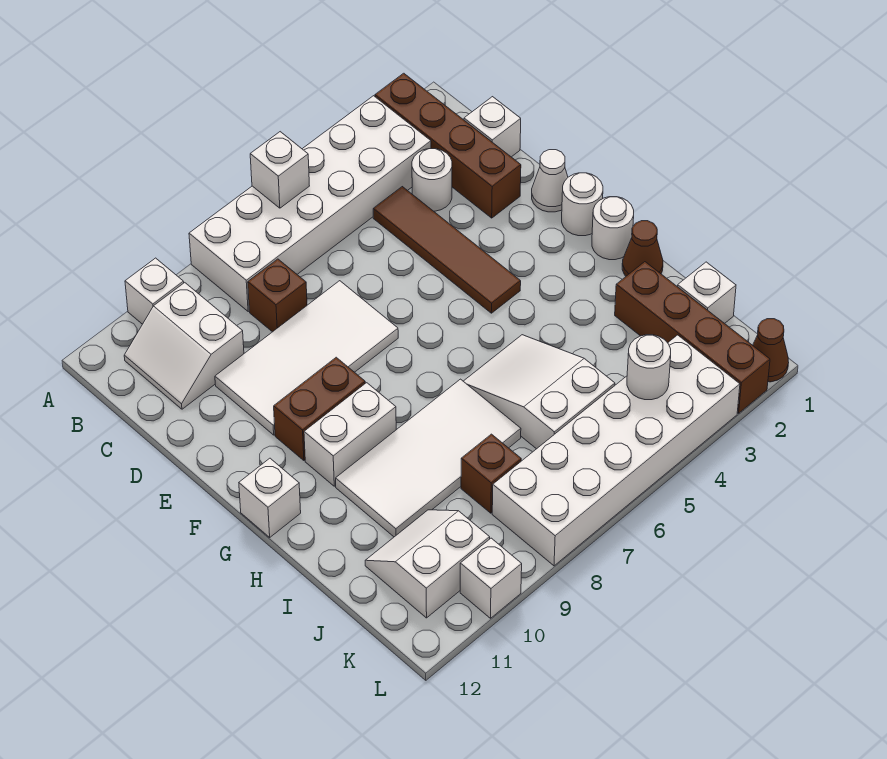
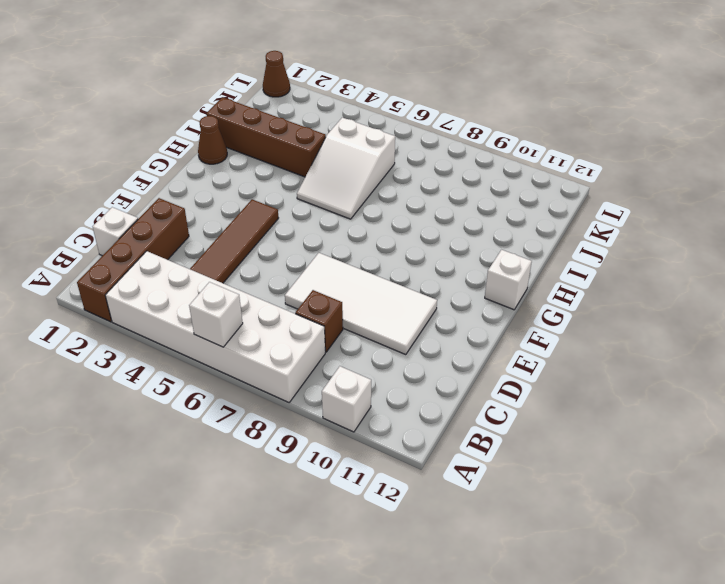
brown 1x4 brick [206,97,326,177] -> brown 1x4 brick turned to [615,262,770,413]
none -> white 2x2 slope [124,283,244,409]
none -> white 1x1 round brick [412,149,452,211]
none -> white 1x1 cone [532,150,568,212]

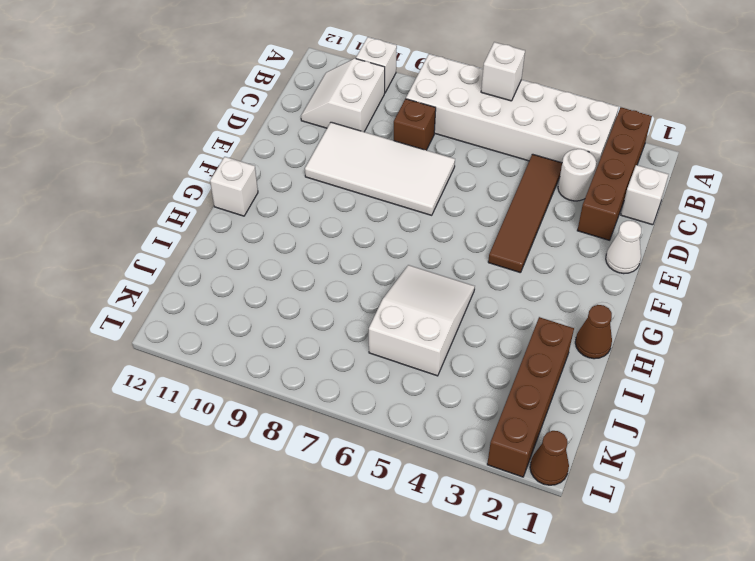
none -> white 1x1 round brick [562,173,603,236]
none -> brown 1x2 brick [274,357,365,460]
none -> white 1x1 round brick [592,197,634,260]

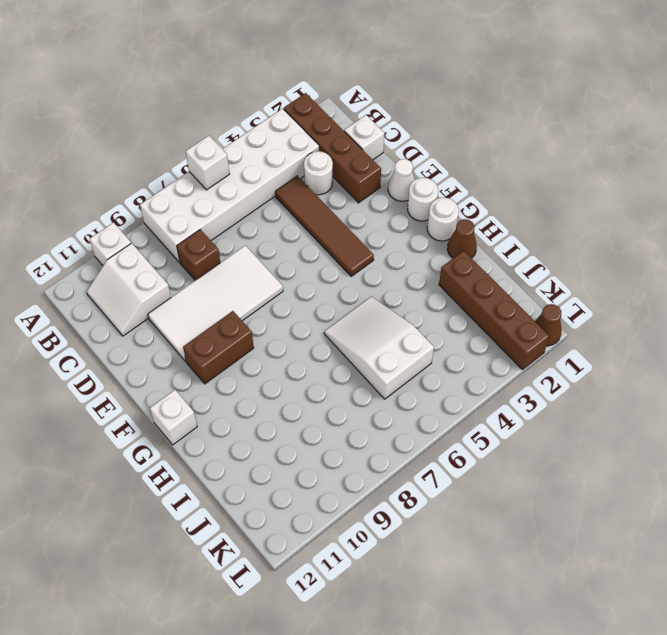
none -> white 1x2 brick [304,383,396,486]
none -> white 2x4 tile [336,379,521,537]
none -> white 1x1 brick [678,262,736,323]

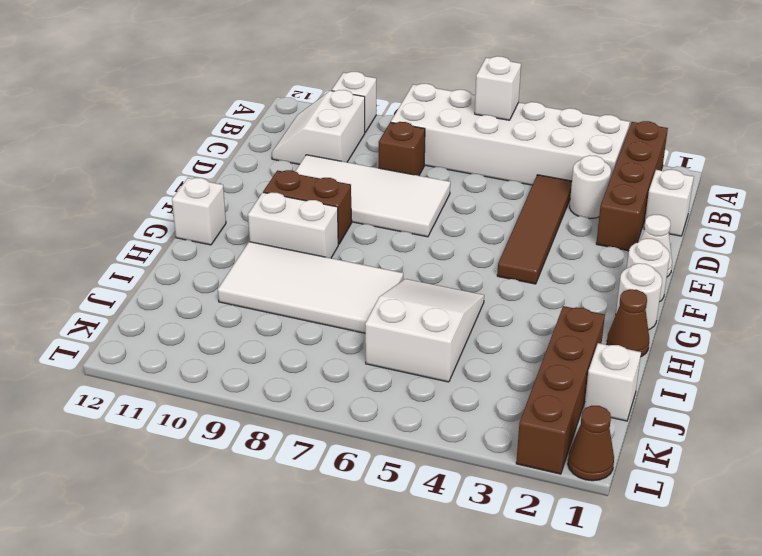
none -> brown 1x1 brick [461,434,521,513]
none -> white 2x2 slope [365,510,490,618]
none -> white 2x6 brick [492,335,740,566]

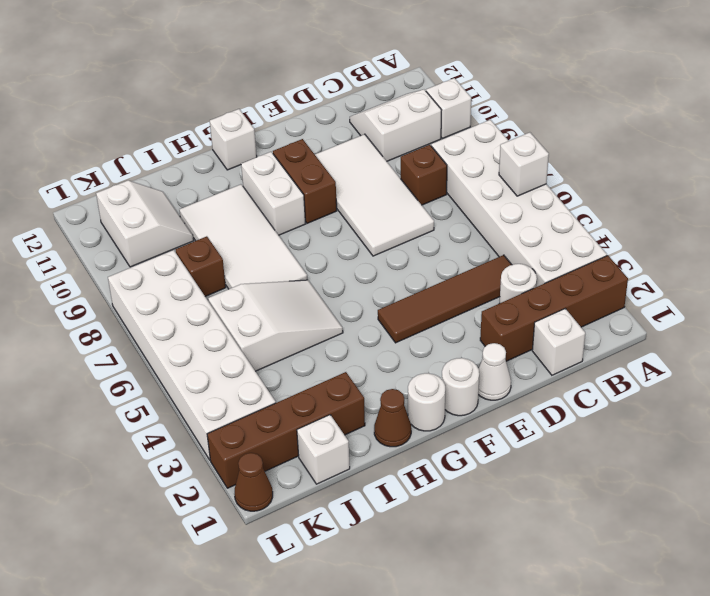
none -> white 1x1 brick [460,538,522,618]
none -> white 1x1 round brick [627,335,671,400]

